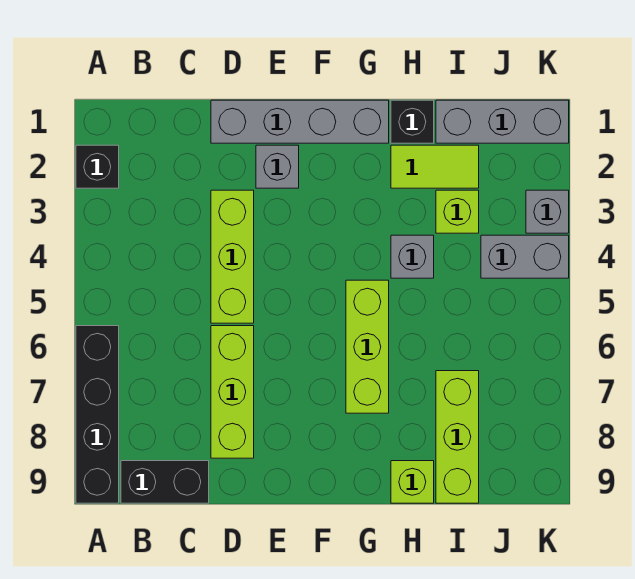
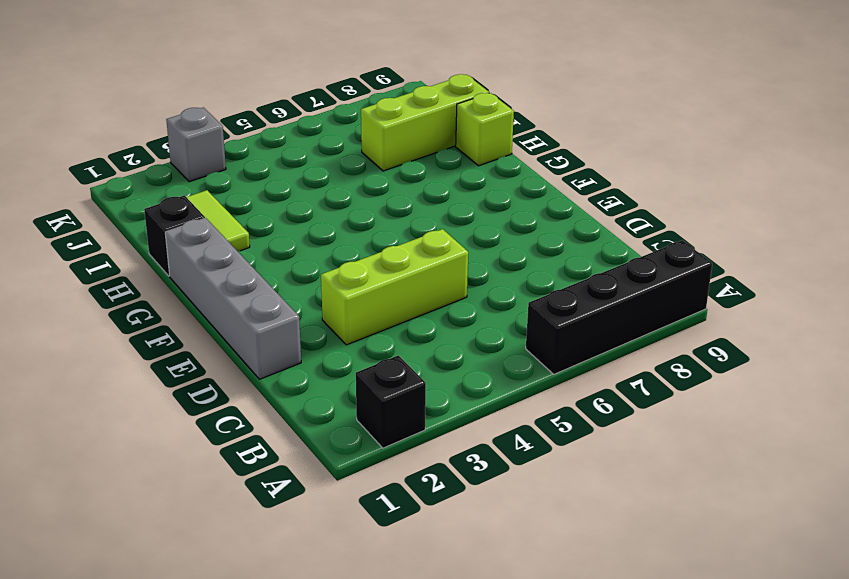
none -> black 1x2 brick [121,461,209,503]
none -> lime 1x3 brick [211,326,254,458]
none -> grey 1x1 brick [256,145,299,188]

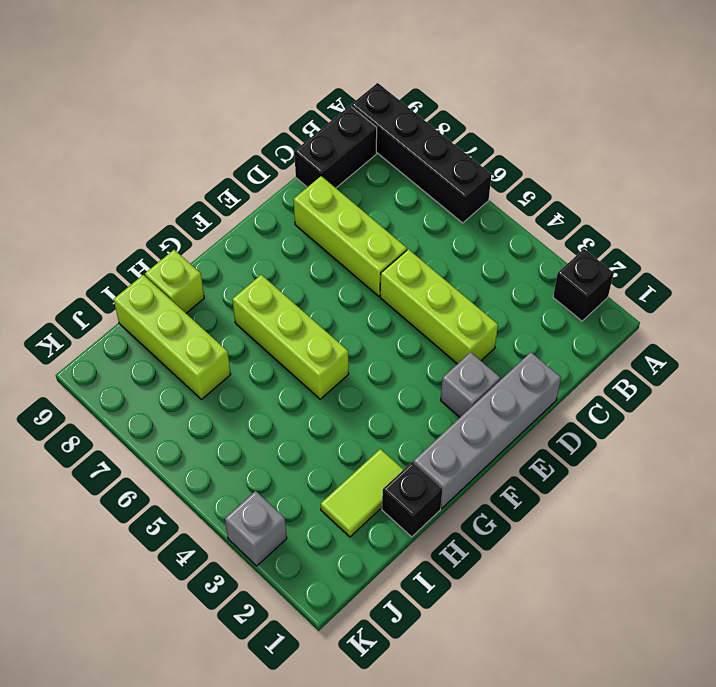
none -> grey 1x1 brick [391,235,434,278]
none -> grey 1x3 brick [436,100,569,143]
none -> lime 1x1 brick [436,190,479,233]

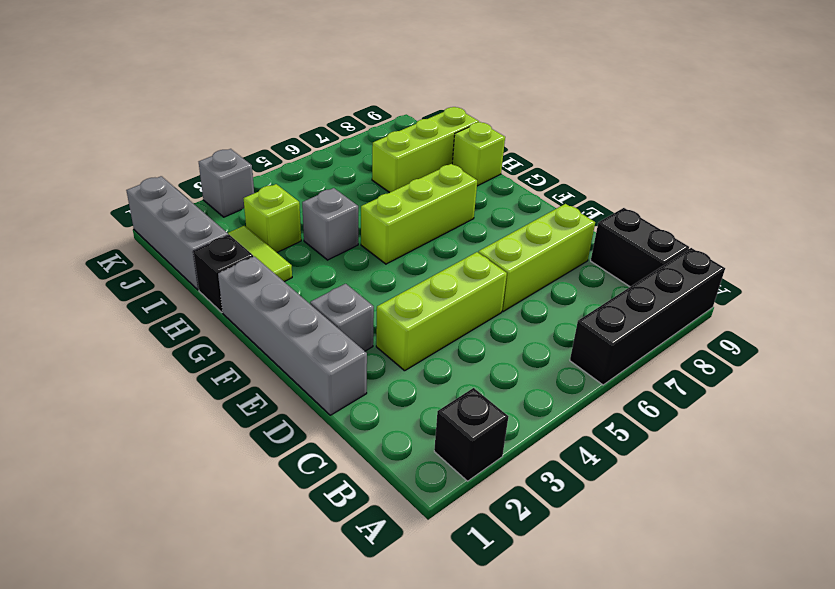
none -> grey 1x2 brick [481,235,569,278]

